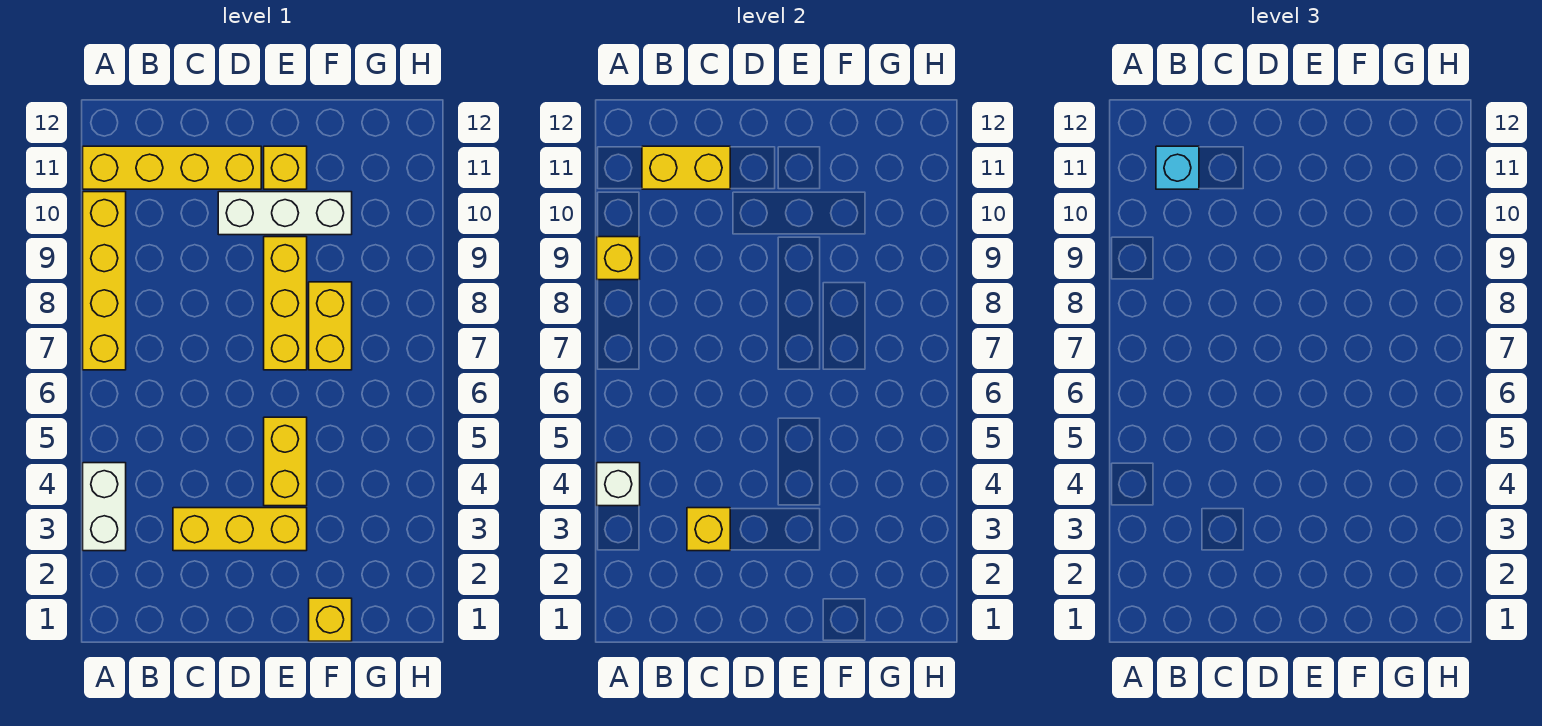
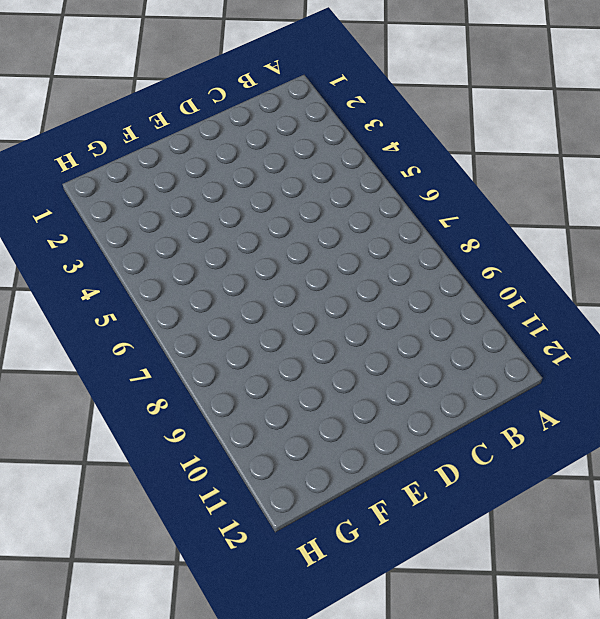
none -> white 1x2 brick [83,463,126,551]
none -> yellow 1x4 brick [83,192,126,370]
none -> yellow 1x4 brick [83,146,261,189]

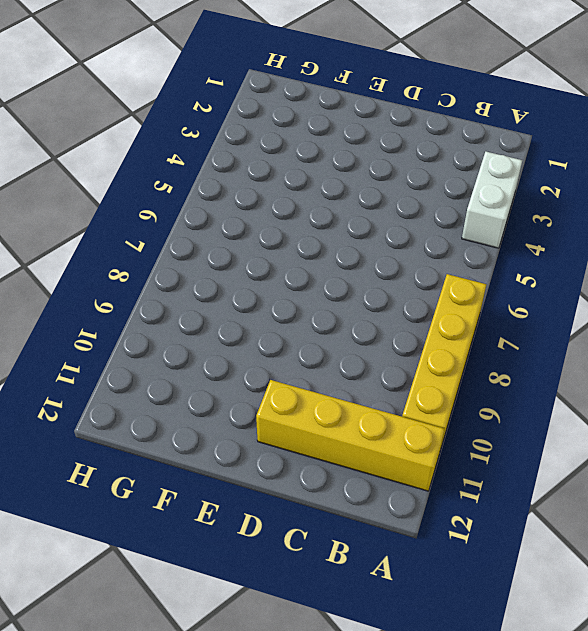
none -> yellow 1x3 brick [173,508,307,551]
none -> white 1x3 brick [218,192,352,235]
none -> yellow 1x2 brick [264,417,307,506]

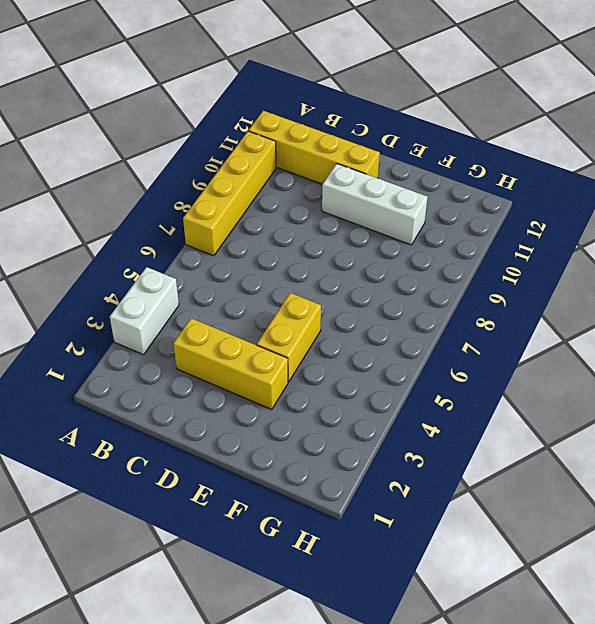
none -> yellow 1x3 brick [264,237,307,370]
none -> yellow 1x1 brick [264,146,307,189]
none -> yellow 1x1 brick [309,598,352,641]

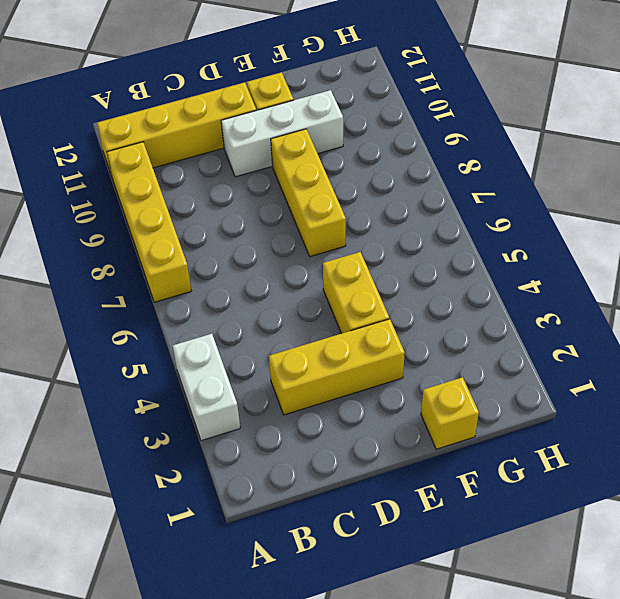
none -> yellow 1x2 brick [309,282,352,370]
none -> white 1x1 brick [597,463,640,506]
none -> yellow 1x1 brick [597,237,640,280]

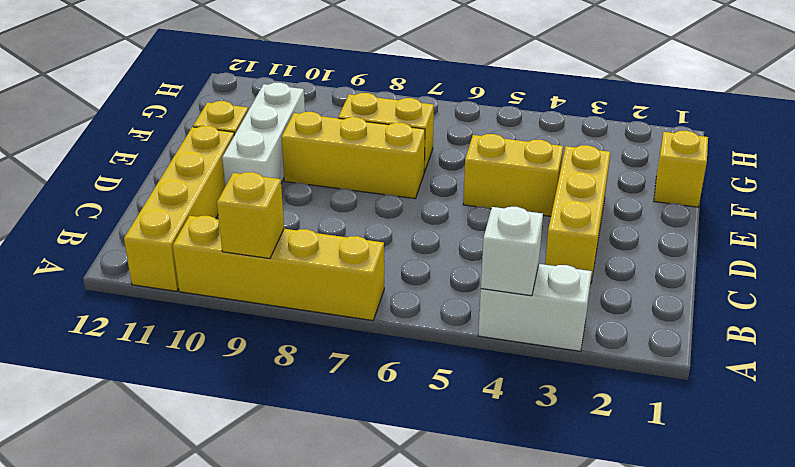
none -> yellow 1x2 brick [642,146,730,189]
none -> yellow 1x1 brick [687,508,730,551]
none -> cyan 1x1 brick [1156,146,1199,189]

